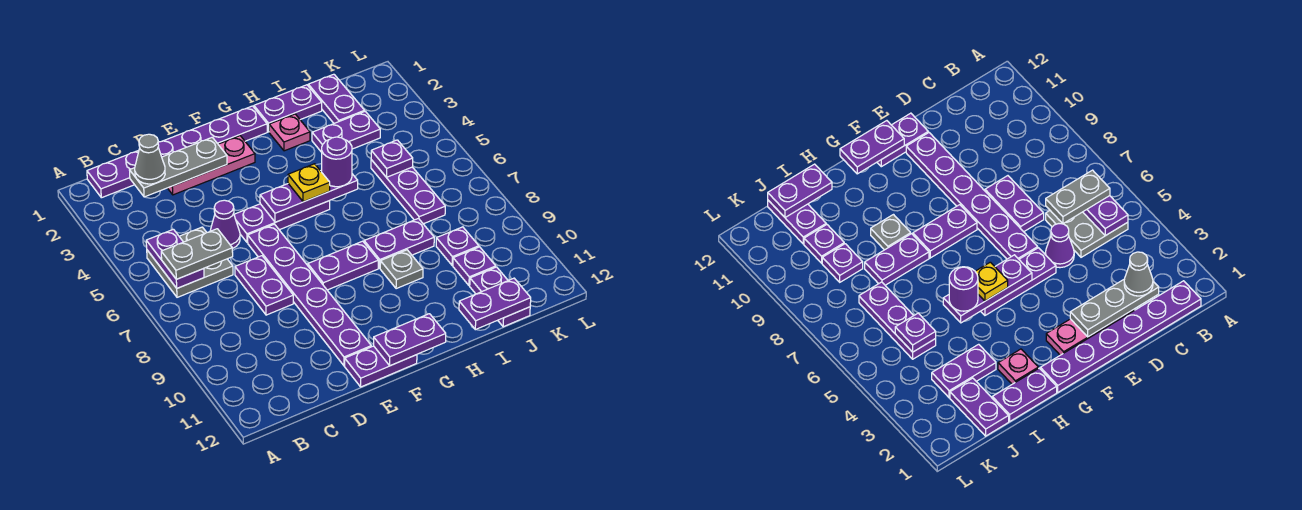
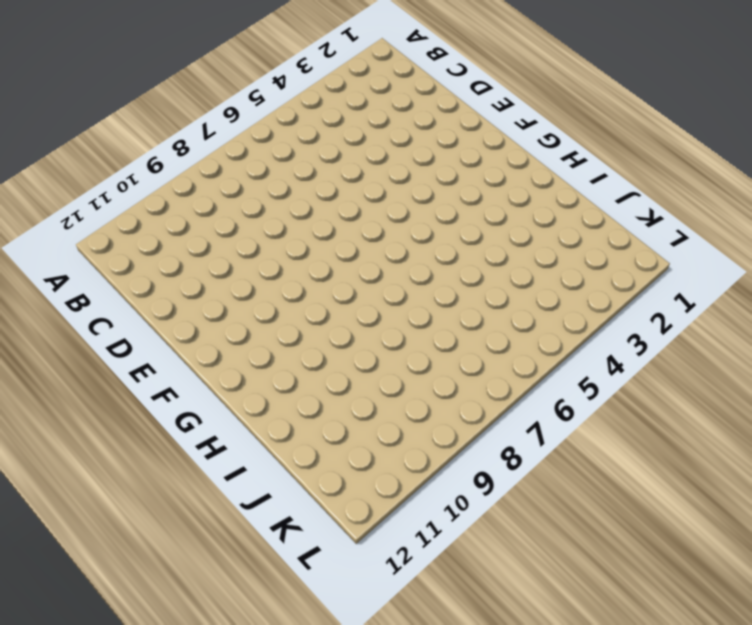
none -> purple 1x6 plate [87,106,267,198]
none -> grey 2x2 plate [147,227,233,297]
none -> pink 1x3 plate [168,136,255,195]

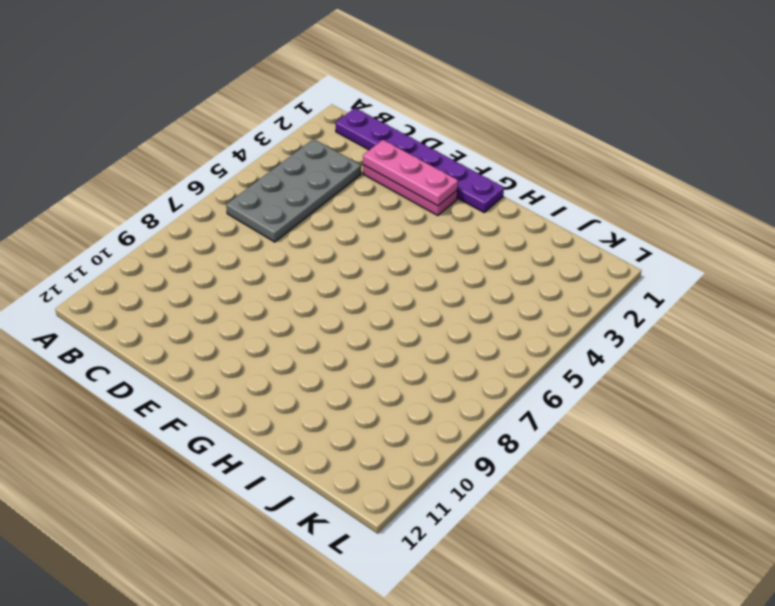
grey 2x4 plate [226,139,361,242] -> grey 2x2 plate [147,227,233,297]
pink 1x3 plate [363,140,458,206] -> grey 1x3 plate [130,137,227,197]
none -> purple 1x1 cone [210,200,240,249]
none -> purple 1x2 plate [235,256,293,315]
none -> purple 1x3 plate [234,201,330,243]

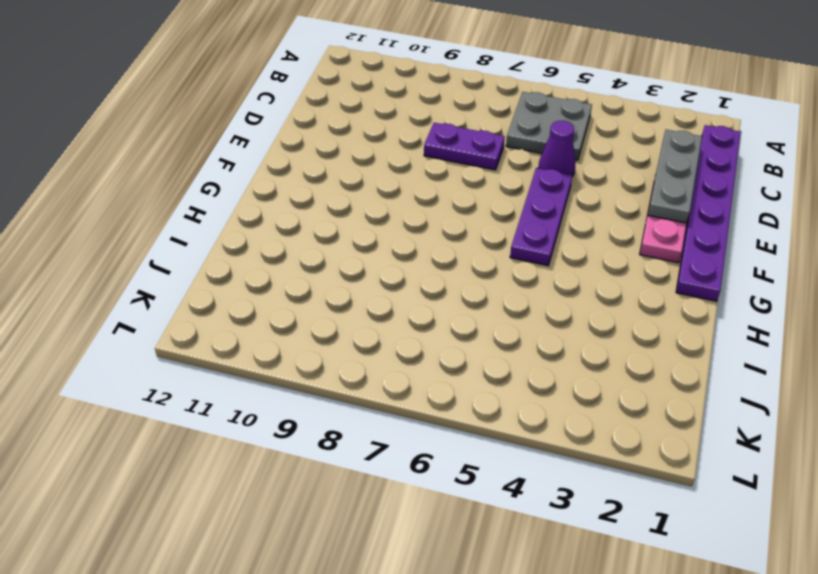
none -> purple 1x6 plate [248,224,371,366]
none -> purple 1x2 plate [345,346,417,387]
none -> purple 1x2 plate [308,241,378,290]

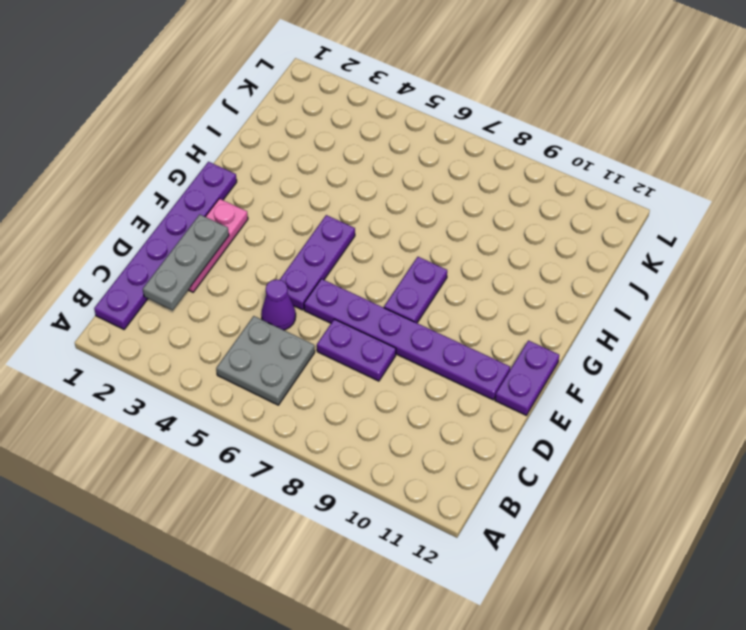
none -> purple 1x2 plate [254,85,322,132]
none -> pink 1x1 plate [269,114,310,151]
none -> purple 1x2 plate [364,219,434,268]

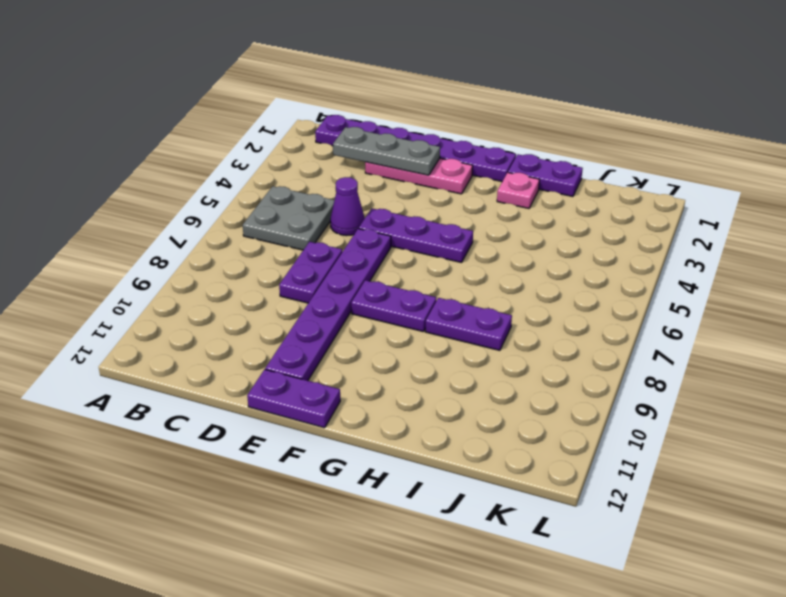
none -> grey 1x1 plate [380,250,423,289]
none -> purple 1x2 plate [312,111,380,152]
none -> purple 1x2 plate [308,74,365,123]

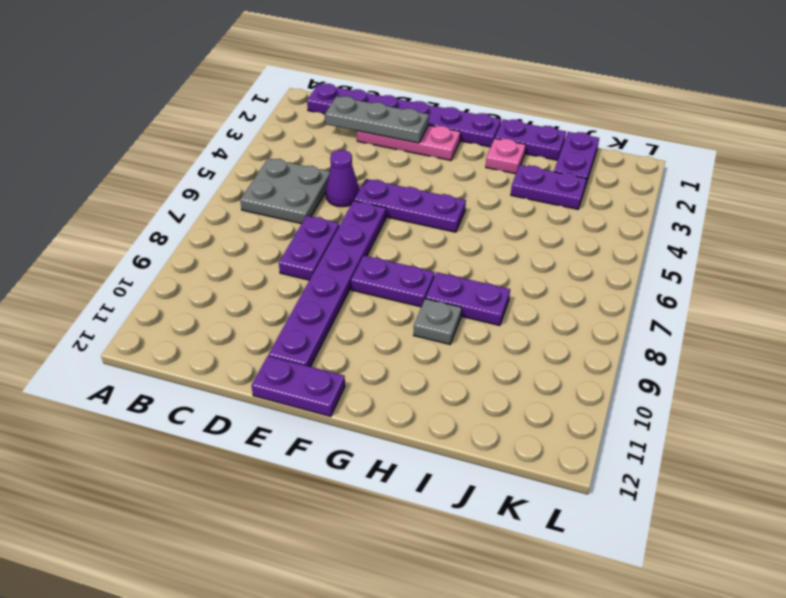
none -> purple 1x3 plate [371,160,445,224]
none -> purple 1x1 plate [436,227,479,265]
none -> purple 1x1 plate [453,247,496,286]

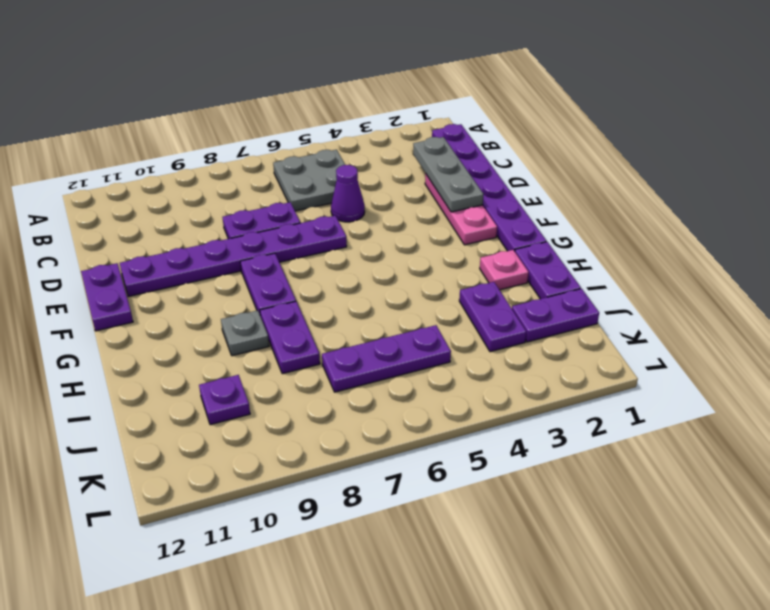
none -> purple 1x3 plate [234,201,330,243]
none -> purple 1x1 plate [436,227,479,265]
none -> purple 1x2 plate [470,267,530,327]

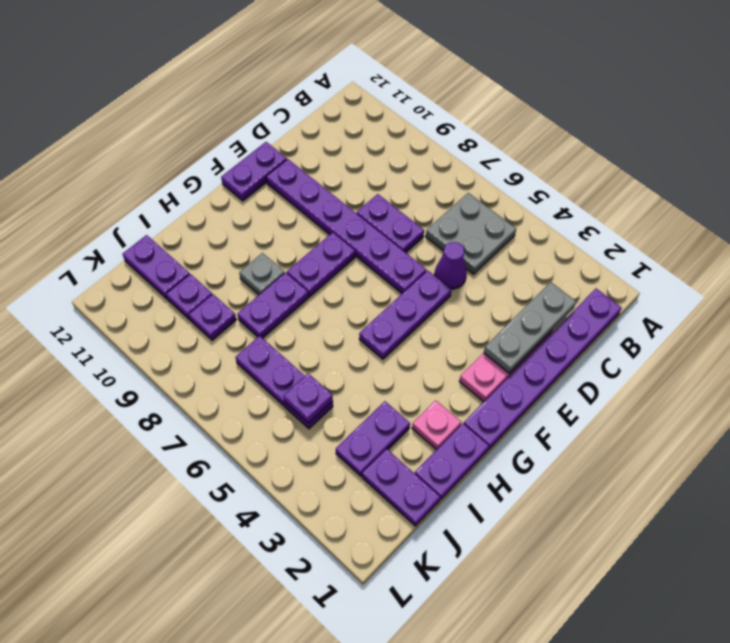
none -> purple 1x2 plate [146,229,204,288]
none -> purple 1x3 plate [260,170,358,222]
none -> purple 1x2 plate [374,314,446,366]

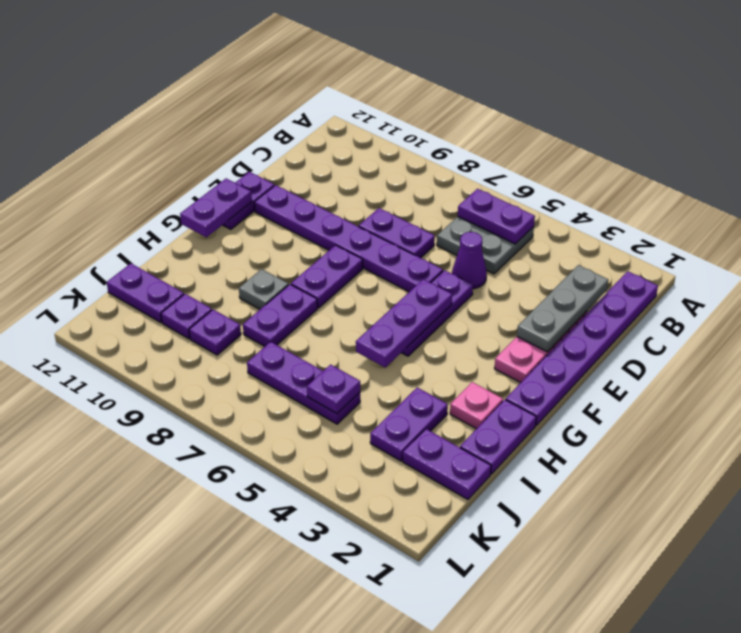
none -> purple 1x2 plate [459,278,531,330]
none -> grey 1x2 plate [161,229,233,279]
none -> grey 1x1 cone [135,134,165,184]

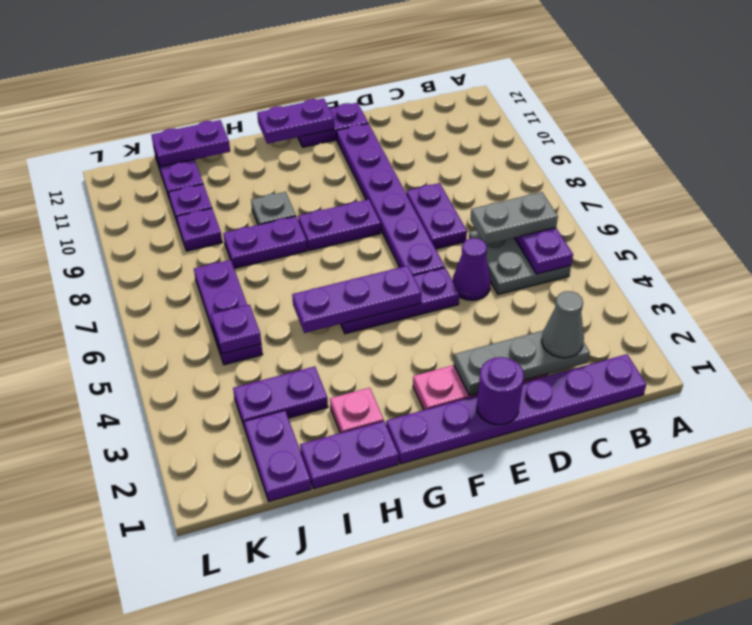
purple 1x1 round brick [477,357,524,425] -> purple 1x1 round brick moved to [322,137,352,187]
none -> yellow 1x1 plate [288,164,330,202]

